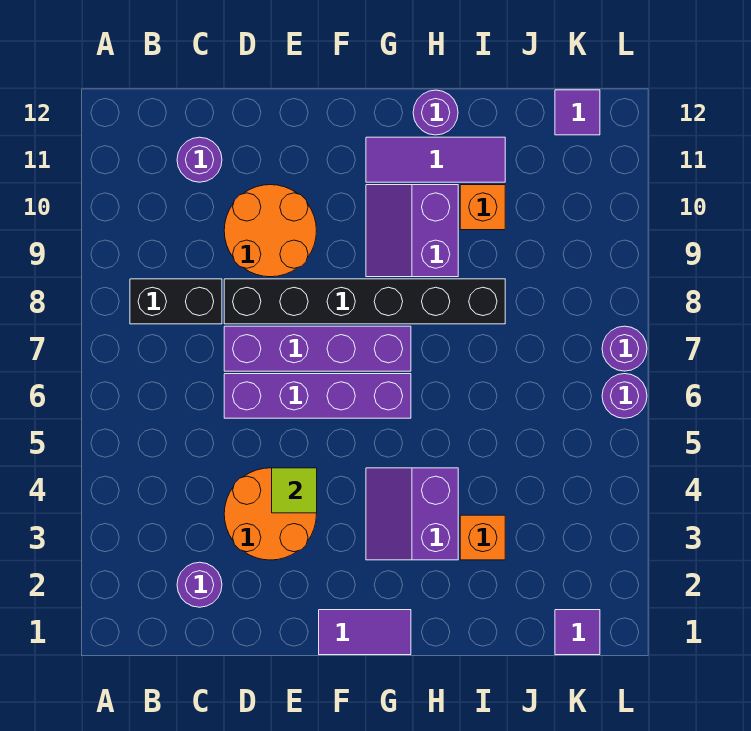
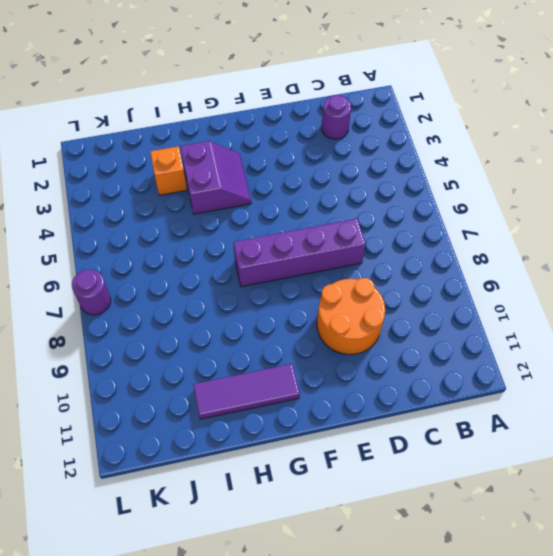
none -> black 1x2 brick [130,279,222,324]
none -> purple 1x1 round brick [177,137,222,182]
none -> orange 2x2 round brick [224,468,316,560]

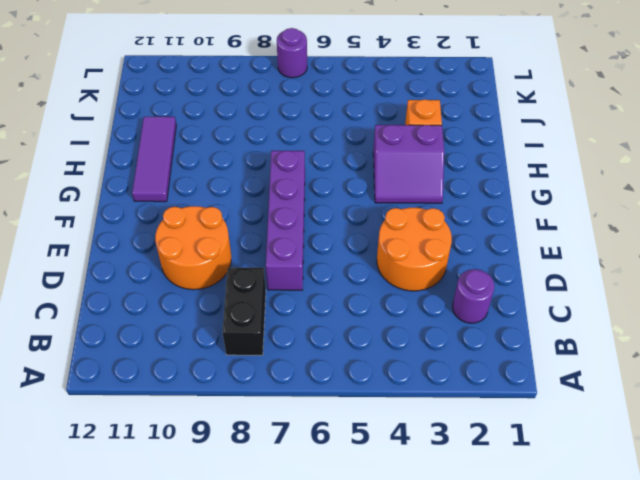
none -> purple 1x1 round brick [177,137,222,182]
none -> purple 1x4 brick [224,374,411,418]
none -> black 1x6 brick [224,279,505,324]

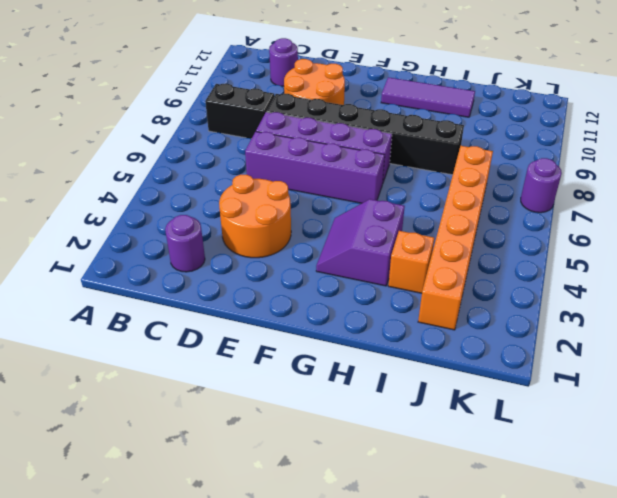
orange 1x6 brick [418,146,493,330] -> none
none -> purple 1x2 tile [319,610,411,655]
none -> purple 2x2 slope [366,185,458,277]
none -> purple 1x1 round brick [413,90,458,135]

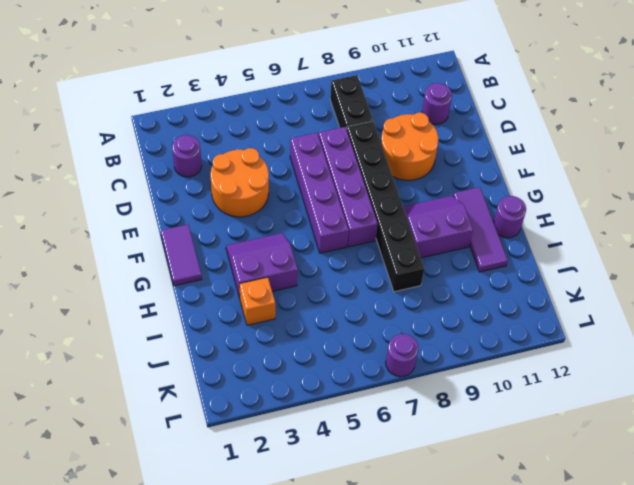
none -> orange 1x1 brick [460,185,505,230]
none -> purple 1x1 tile [555,610,600,655]
none -> purple 1x1 tile [555,90,600,135]

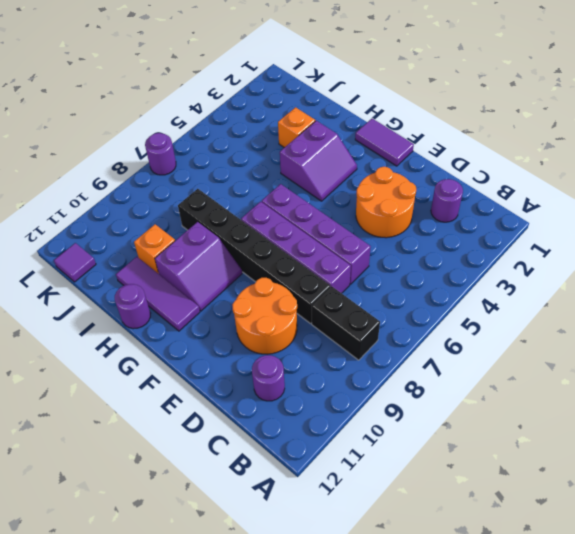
none -> purple 1x1 tile [555,610,600,655]
none -> purple 1x1 round brick [602,374,647,418]
none -> lime 1x1 tile [272,468,317,513]

